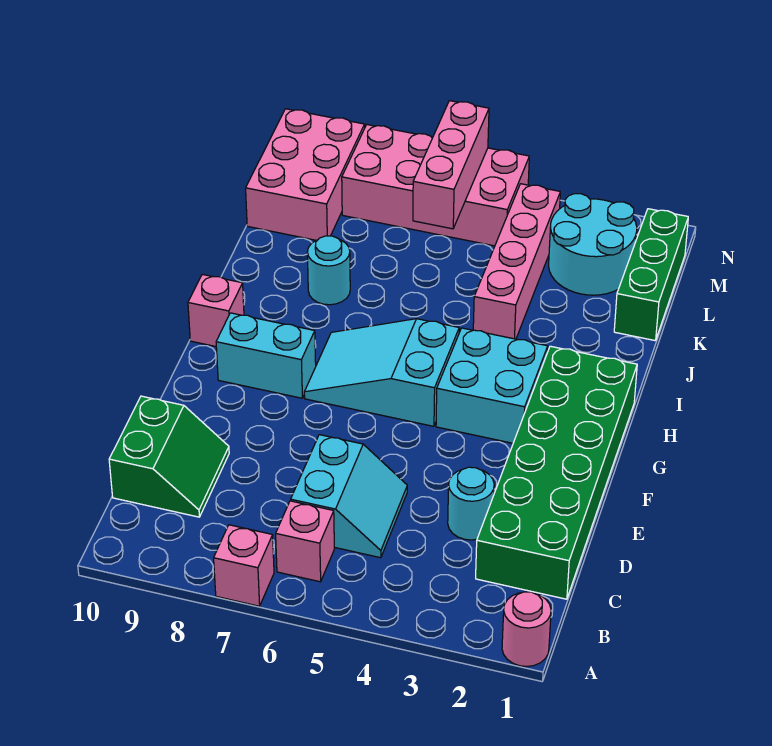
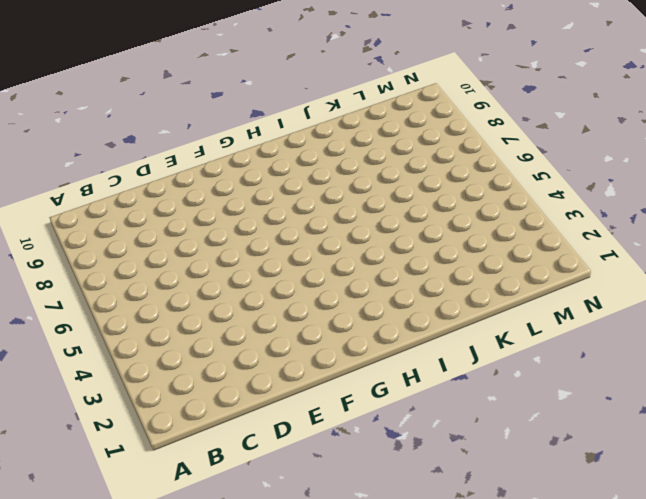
none -> pink 1x1 round brick [502,592,551,667]
none -> pink 1x1 brick [214,525,274,606]
none -> pink 1x1 brick [276,501,334,582]

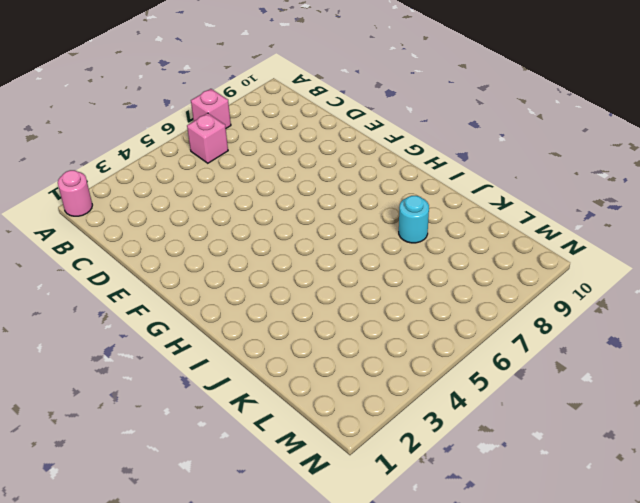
none -> green 2x6 brick [476,346,637,599]
none -> cyan 2x2 slope [291,435,407,558]
none -> green 2x2 slope [109,396,229,517]

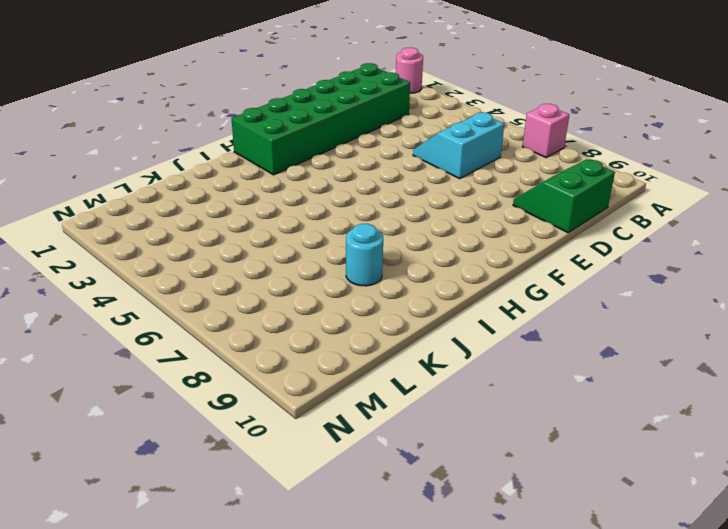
none -> pink 1x1 brick [276,501,334,582]
none -> cyan 1x1 round brick [448,467,494,540]
none -> cyan 2x2 brick [436,328,548,443]

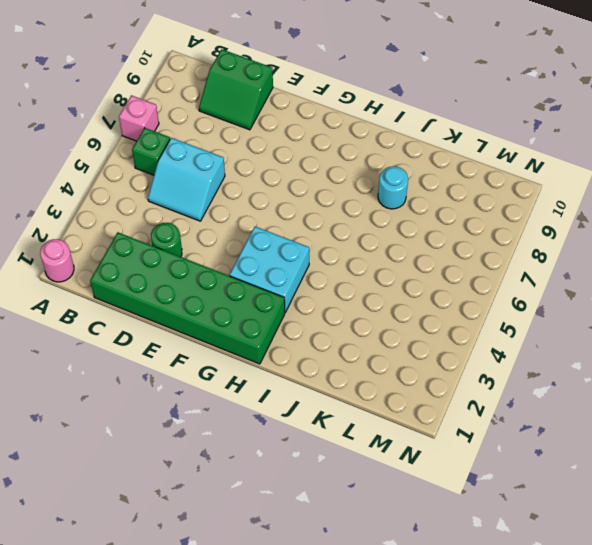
green 1x1 brick [132,128,170,175] -> pink 1x1 brick [276,501,334,582]
green 1x1 round brick [151,223,182,257] -> cyan 1x1 round brick [448,467,494,540]
none -> cyan 2x3 slope [304,319,459,426]
none -> cyan 1x2 brick [216,313,316,398]
none -> pink 1x1 brick [188,274,244,346]

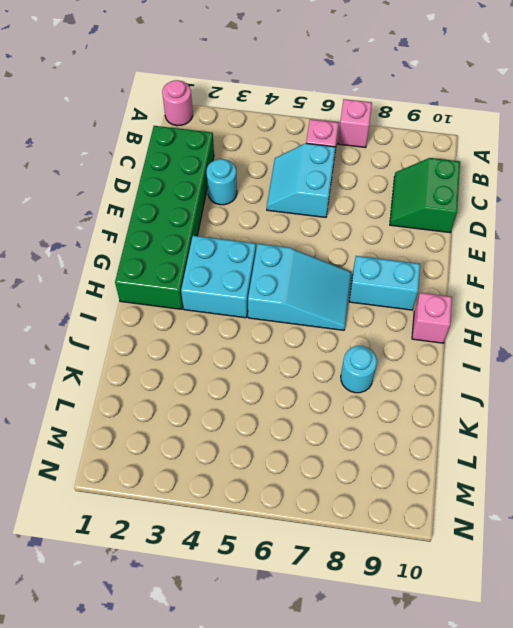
none -> pink 1x4 brick [473,184,560,339]
none -> green 1x3 brick [614,209,688,341]
none -> cyan 2x2 round brick [549,194,637,295]

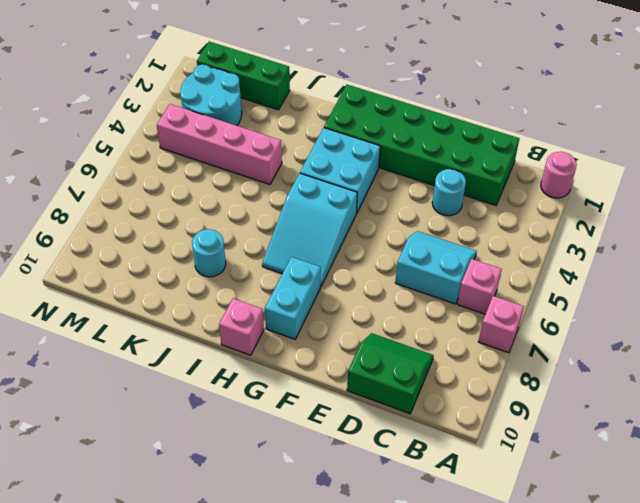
none -> pink 2x3 brick [246,109,365,240]
none -> pink 2x4 brick [342,125,529,246]
none -> pink 1x3 brick [413,101,489,229]

